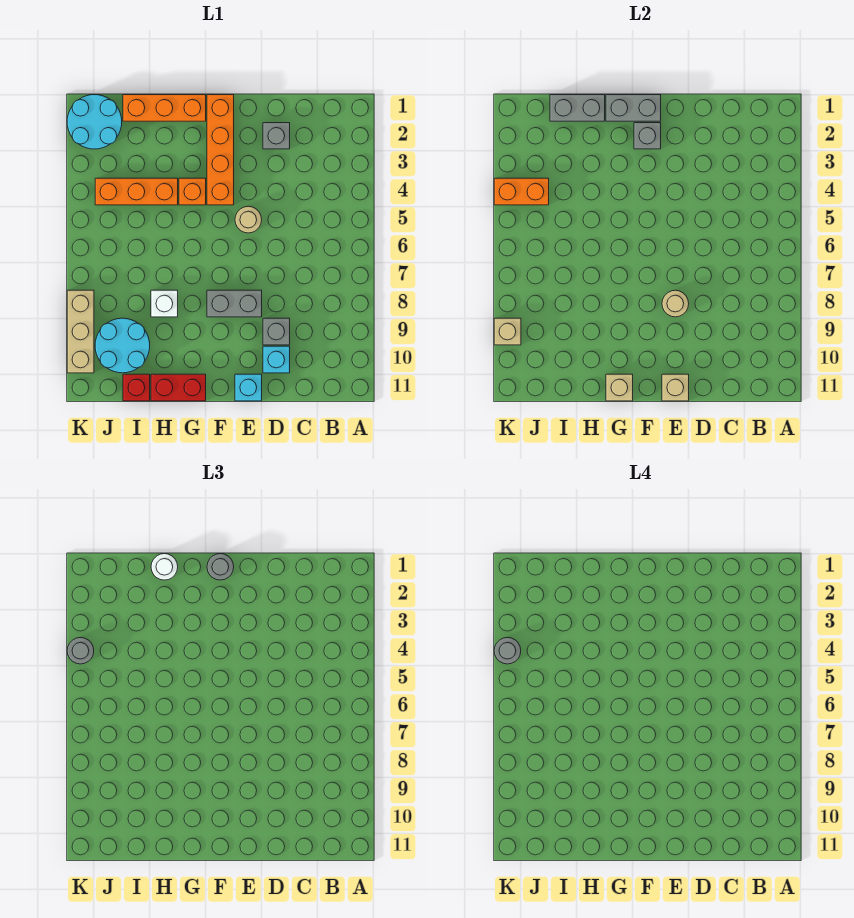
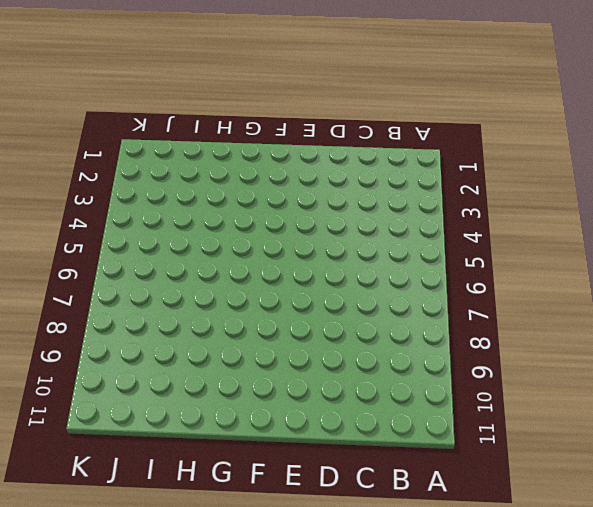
none -> grey 1x1 brick [263,123,290,149]
none -> grey 1x1 brick [263,318,290,345]
none -> cyan 1x1 brick [263,346,290,373]

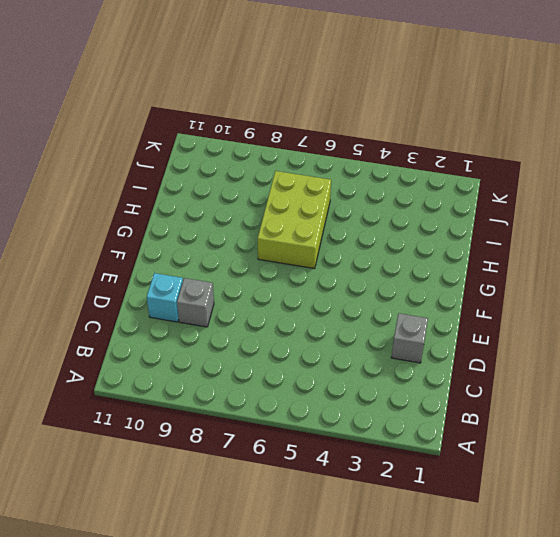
lime 2x3 brick [258,171,331,269] -> none
none -> tan 1x1 round brick [235,206,262,233]
none -> grey 1x2 brick [207,290,262,317]
none -> cyan 1x1 brick [235,374,262,401]

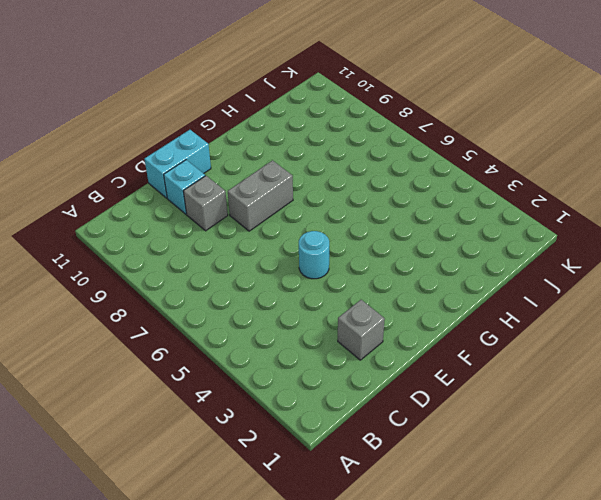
cyan 1x2 brick [144,130,211,198] -> cyan 1x1 brick [235,374,262,401]
cyan 1x1 round brick [299,231,329,279] -> tan 1x1 round brick [235,206,262,233]
none -> orange 1x4 brick [207,95,234,205]
none -> orange 1x3 brick [123,95,206,121]
none -> orange 1x1 brick [179,178,206,205]

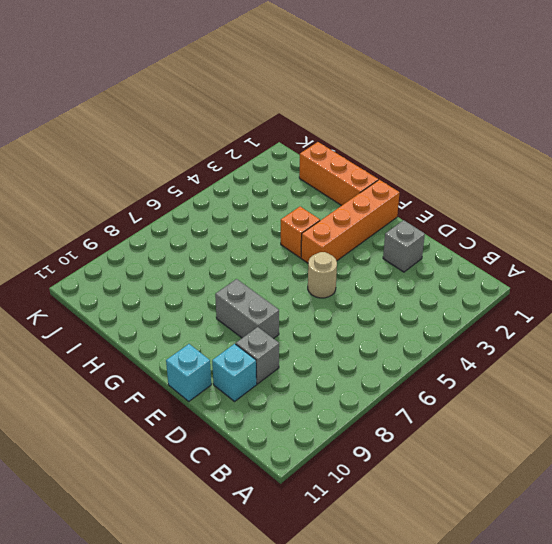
none -> red 1x2 brick [151,374,206,401]
none -> orange 1x3 brick [95,178,178,205]
none -> white 1x1 brick [151,290,178,317]

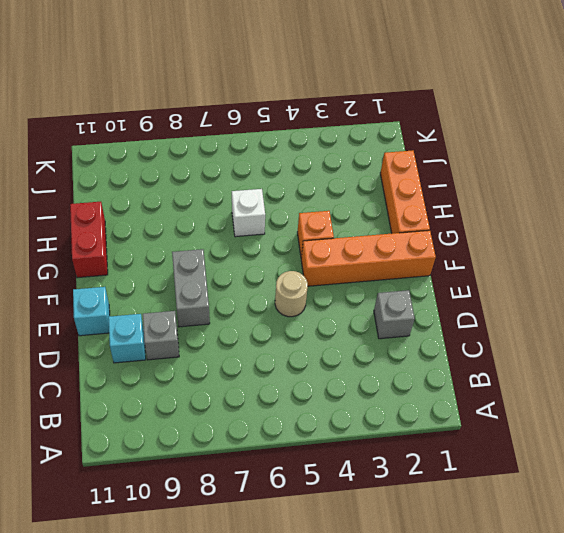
white 1x1 brick [232,189,265,237] -> white 1x1 brick moved to [151,290,178,317]
none -> orange 1x3 brick [95,178,178,205]
none -> cyan 2x2 round brick [95,318,150,373]
none -> red 1x1 brick [123,374,150,401]

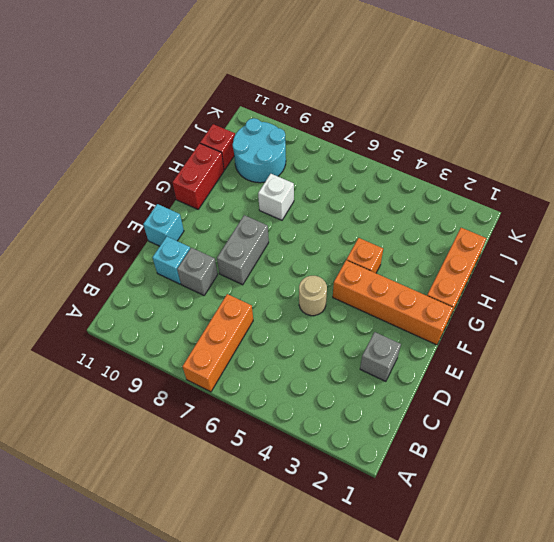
orange 1x3 brick [182,294,253,392] -> orange 1x3 brick moved to [95,178,178,205]
none -> cyan 2x2 round brick [67,95,122,149]
none -> tan 1x3 brick [67,290,94,373]
none -> tan 1x1 round brick [662,290,689,317]

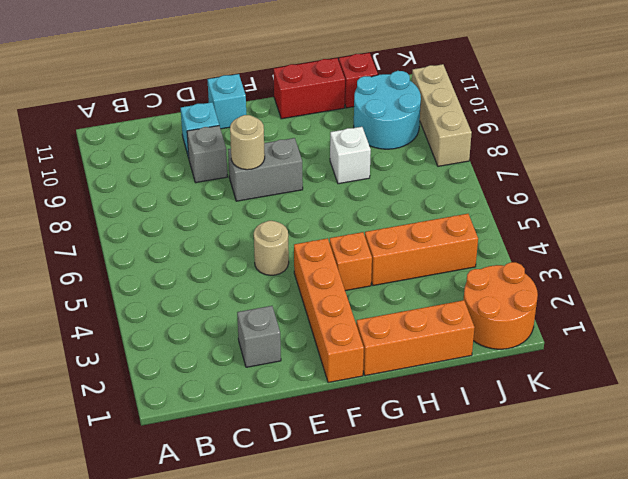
orange 2x2 round brick [464,262,538,349] -> cyan 2x2 round brick [67,95,122,149]
none -> tan 1x1 brick [662,374,689,401]
none -> grey 1x2 brick [606,95,661,121]
none -> grey 1x1 brick [634,123,661,149]

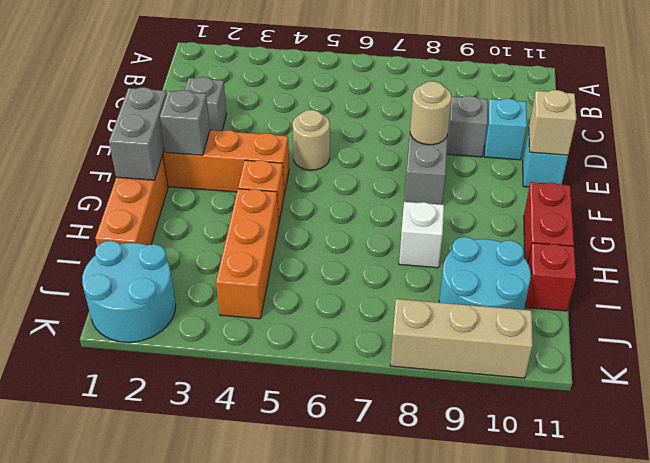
none -> tan 1x1 brick [606,374,633,401]
none -> grey 1x2 brick [550,95,605,121]
none -> orange 1x2 brick [494,178,549,205]

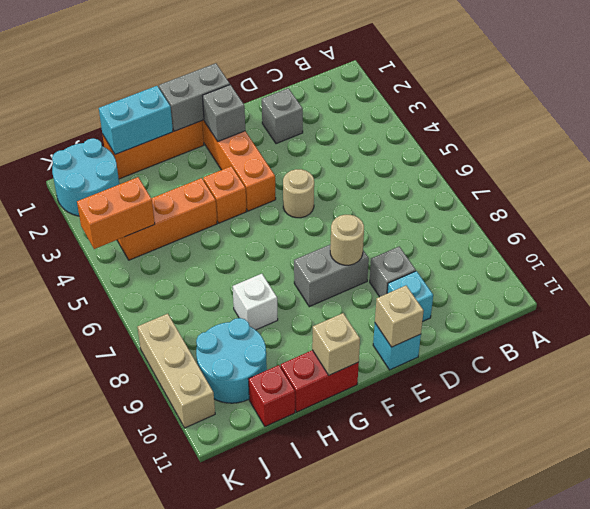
cyan 1x2 brick [99,86,173,155] -> grey 1x2 brick [550,95,605,121]
none -> tan 1x1 brick [494,318,521,345]
none -> grey 1x1 round brick [207,554,234,580]
none -> white 1x1 round brick [151,554,178,580]

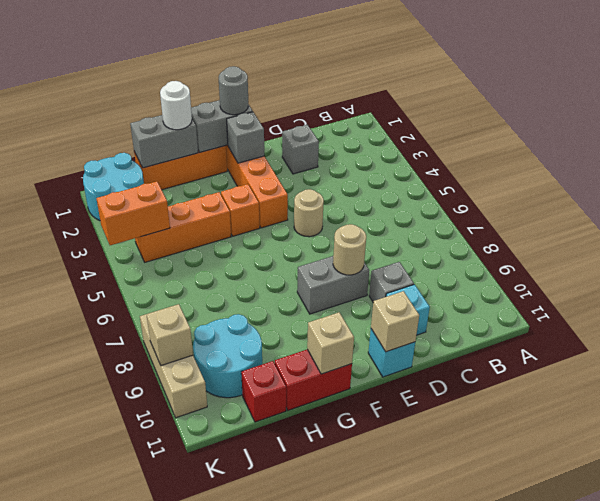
none -> white 1x1 brick [151,290,178,317]
none -> grey 1x1 round brick [67,637,94,664]
none -> grey 1x1 round brick [494,637,521,664]

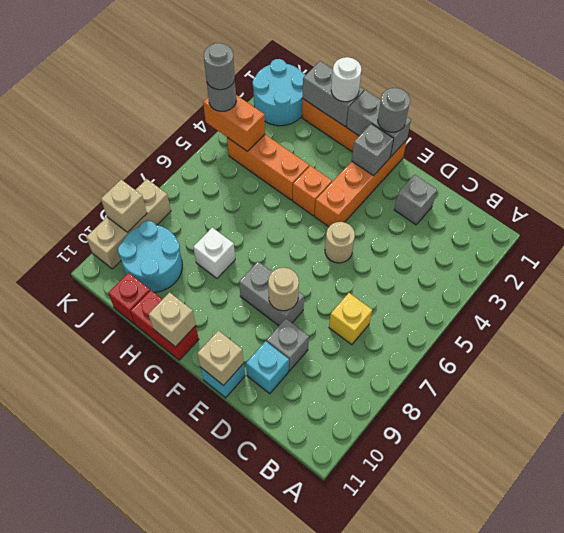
yellow 1x1 brick [329,293,372,345] -> none

